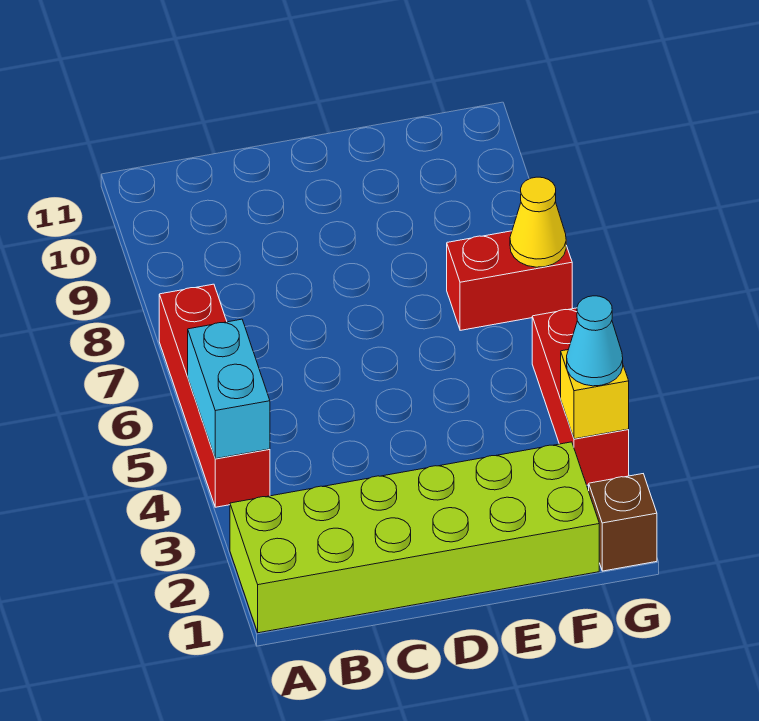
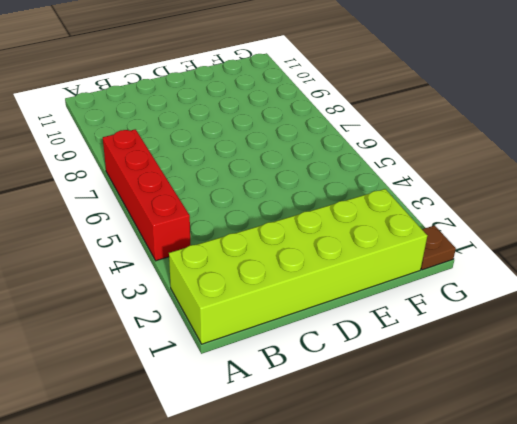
brown 1x1 plate [421,225,456,270] -> brown 1x1 brick [589,474,657,571]
none -> red 1x2 brick [447,231,572,330]
none -> red 1x3 brick [532,308,629,485]

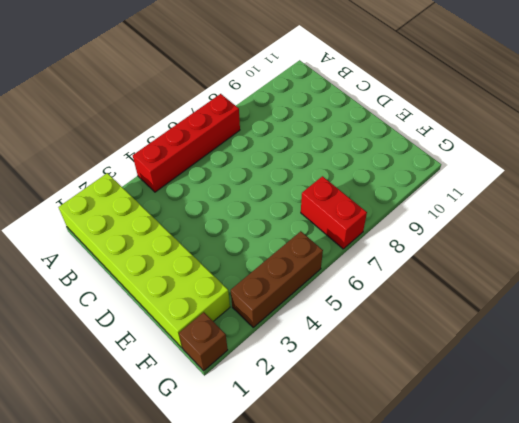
brown 1x3 brick [231,231,323,327] -> red 1x3 brick [532,308,629,485]
none -> cyan 1x2 brick [188,319,270,459]
none -> yellow 1x1 brick [561,350,629,439]

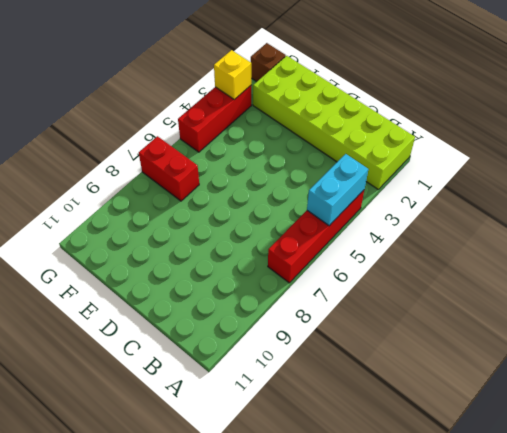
none -> yellow 1x1 cone [510,177,566,267]
none -> cyan 1x1 cone [567,296,623,386]

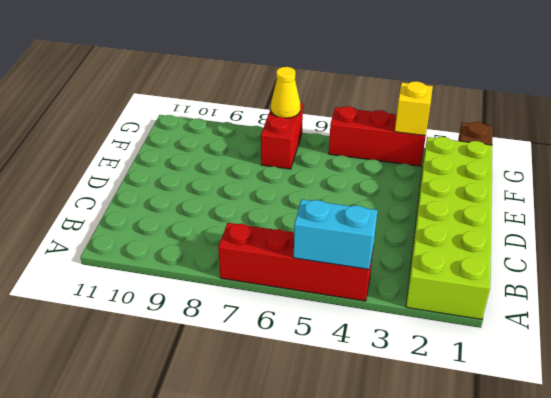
none -> cyan 1x1 cone [567,296,623,386]

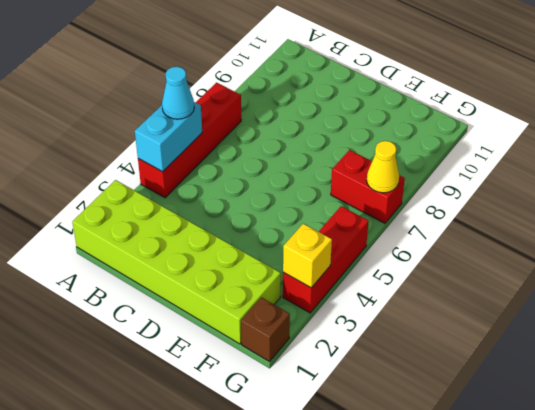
cyan 1x1 cone [162,67,194,119] -> cyan 1x1 cone moved to [567,296,623,386]

